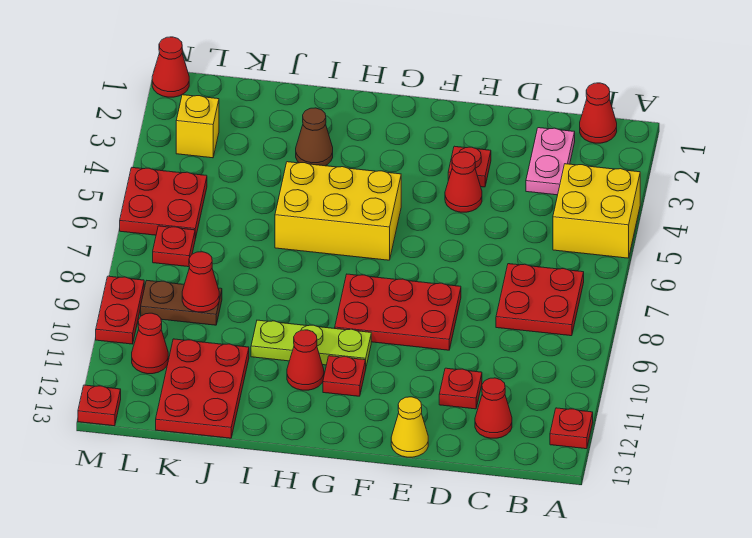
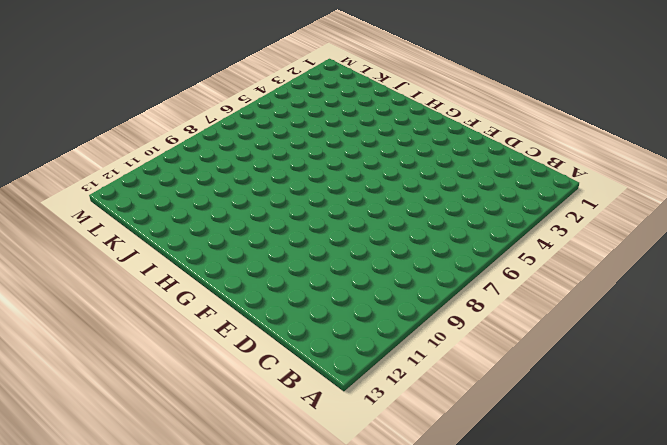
none -> yellow 2x2 brick [553,164,640,258]
none -> red 1x1 plate [550,408,593,449]
none -> red 1x1 cone [580,83,617,143]

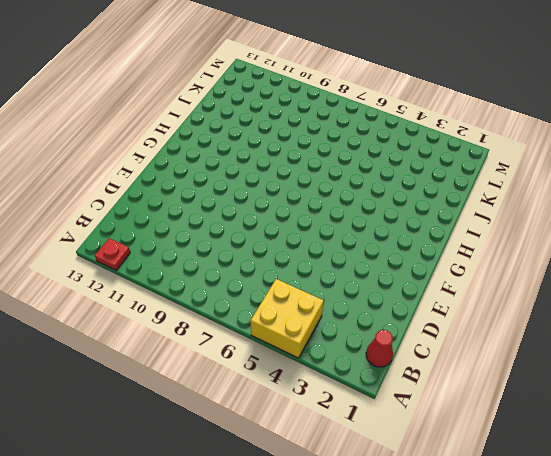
none -> red 2x2 plate [496,264,584,336]
none -> pink 1x2 plate [526,128,575,195]
none -> red 1x1 cone [475,378,512,438]

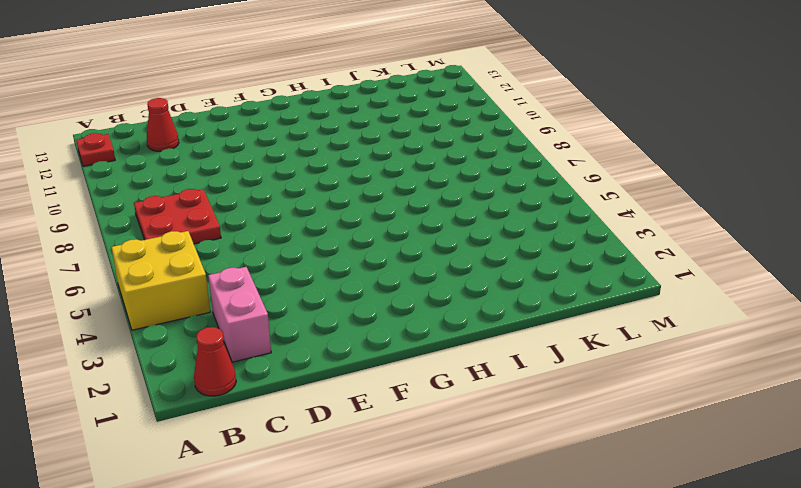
pink 1x2 brick [208,267,271,362] -> pink 1x2 plate [526,128,575,195]
none -> red 1x1 plate [439,368,482,409]
none -> red 1x1 plate [448,146,491,187]
none -> red 1x1 cone [445,152,482,212]

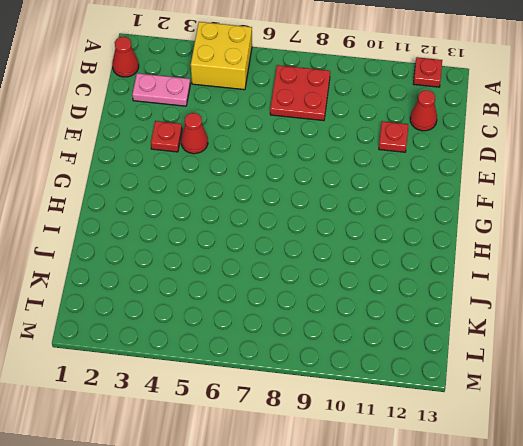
none -> red 2x3 plate [335,274,461,350]
none -> yellow 1x1 cone [391,397,428,457]
none -> yellow 2x3 brick [275,162,401,260]

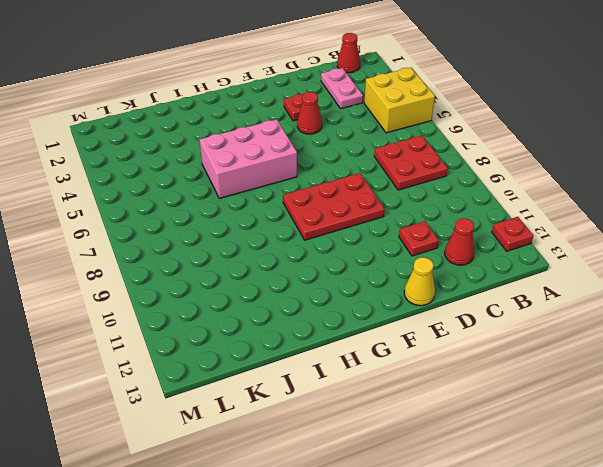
pink 2x3 brick [200,119,297,198] -> yellow 2x3 brick [275,162,401,260]
none -> lime 1x3 plate [251,320,371,366]
none -> red 1x1 plate [323,356,366,396]
none -> red 1x1 cone [287,330,324,390]

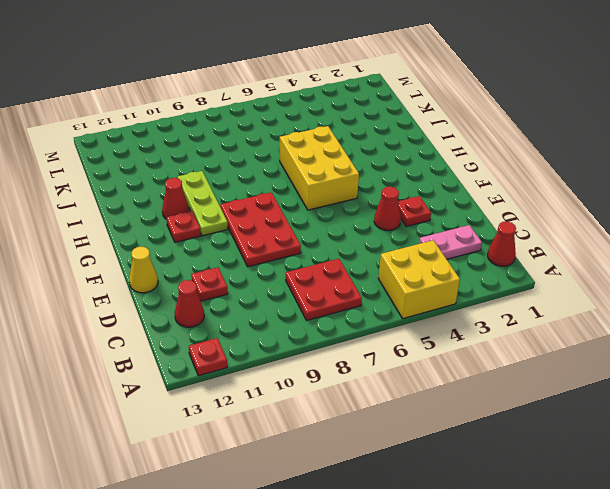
none -> brown 1x1 cone [296,108,333,166]
none -> red 2x3 plate [156,339,249,438]
none -> brown 1x2 plate [141,281,222,325]

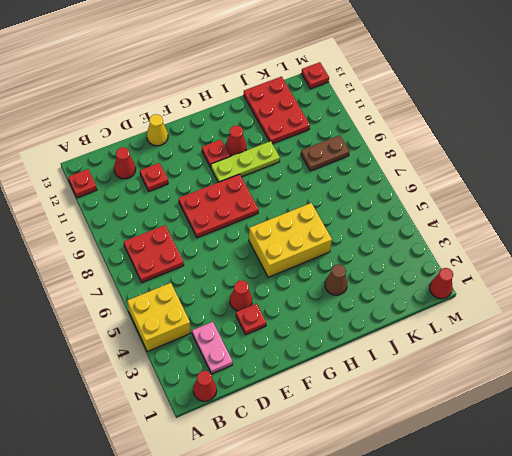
none -> yellow 1x1 brick [176,95,219,158]
none -> red 2x2 plate [120,167,207,239]
none -> red 1x1 plate [153,226,195,267]

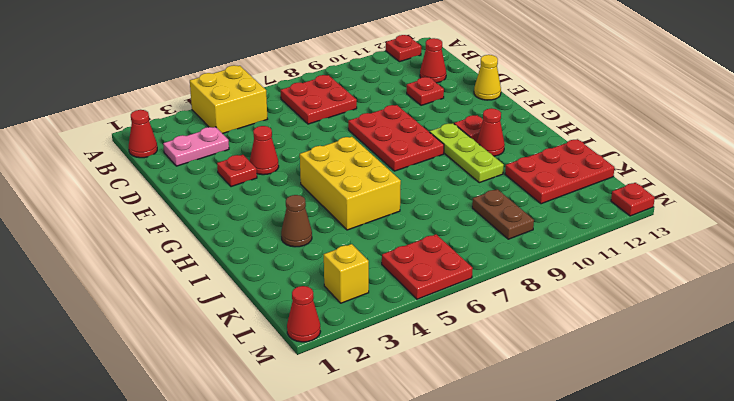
none -> red 1x1 plate [153,226,195,267]
none -> red 1x1 cone [132,313,168,374]
none -> red 1x2 plate [96,276,144,344]

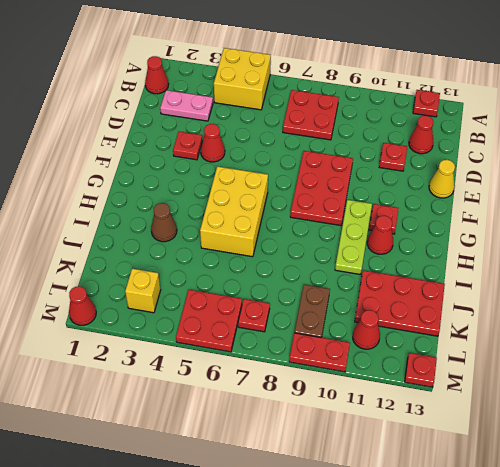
none -> red 1x1 cone [182,252,219,312]

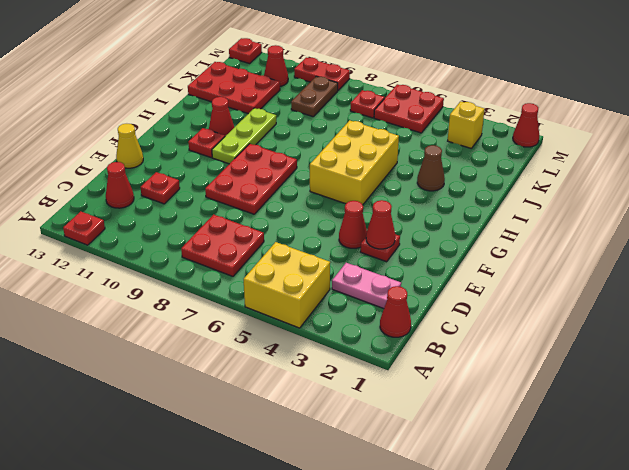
red 1x1 cone [366,200,395,249] -> red 1x1 cone moved to [182,252,219,312]

